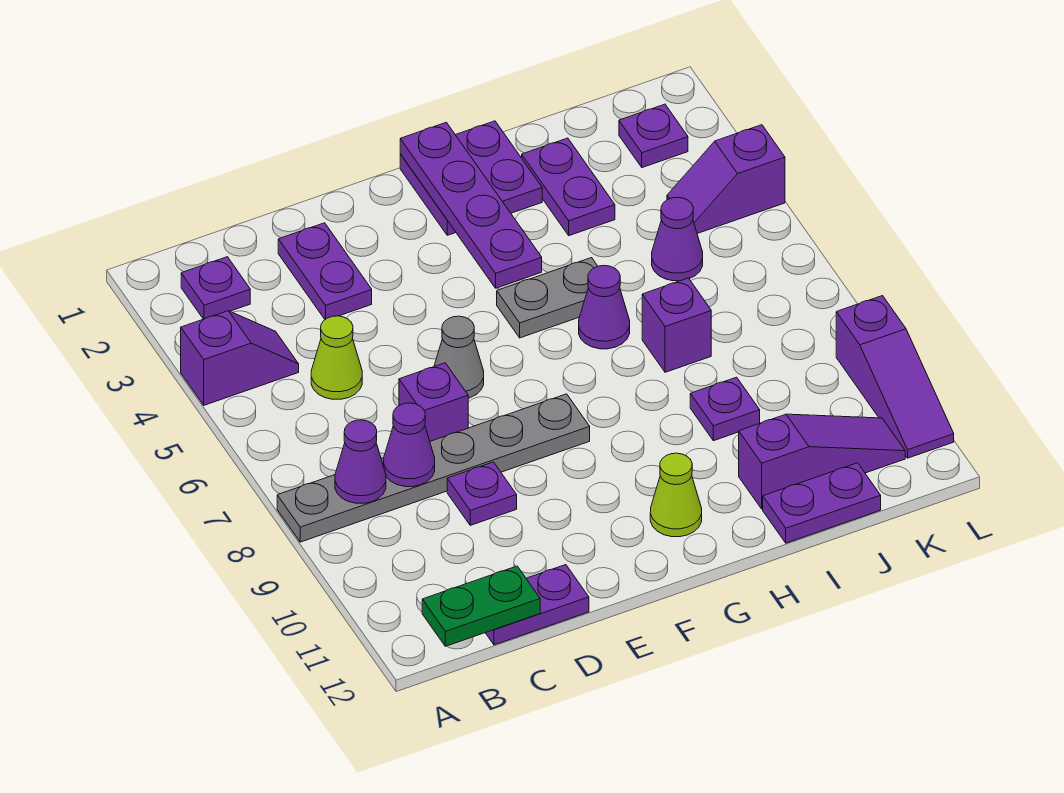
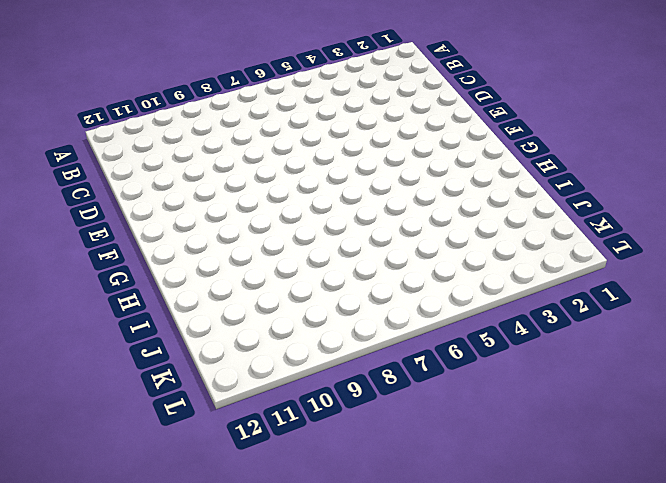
none -> purple 1x2 slope [181,311,299,405]
none -> grey 1x6 plate [277,394,590,542]
none -> purple 1x1 plate [181,257,250,319]

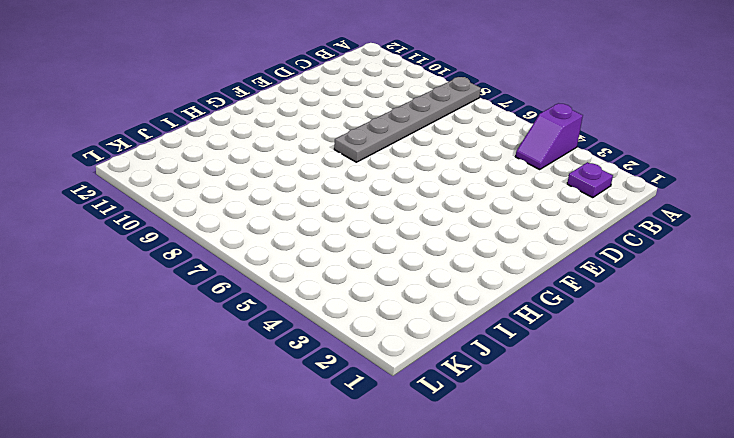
none -> lime 1x1 cone [311,316,362,399]
none -> purple 1x2 plate [486,565,589,645]
none -> purple 1x2 plate [278,223,372,319]

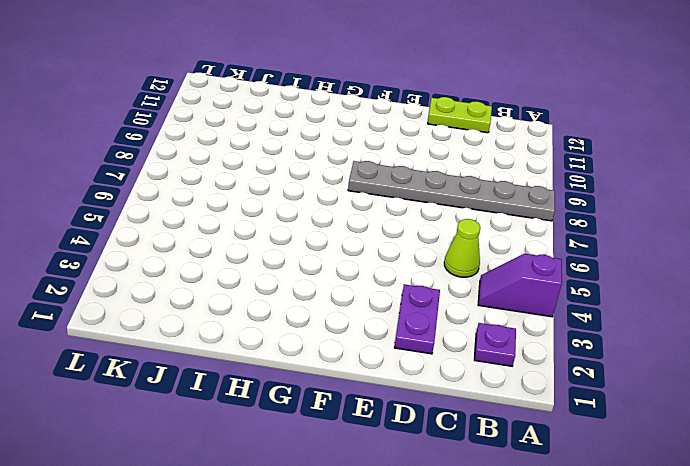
lime 1x2 plate [428,97,492,133] -> purple 1x2 plate [486,565,589,645]
none -> purple 1x1 brick [399,363,468,441]
none -> purple 1x1 plate [447,462,517,525]
none -> grey 1x1 cone [434,316,484,398]

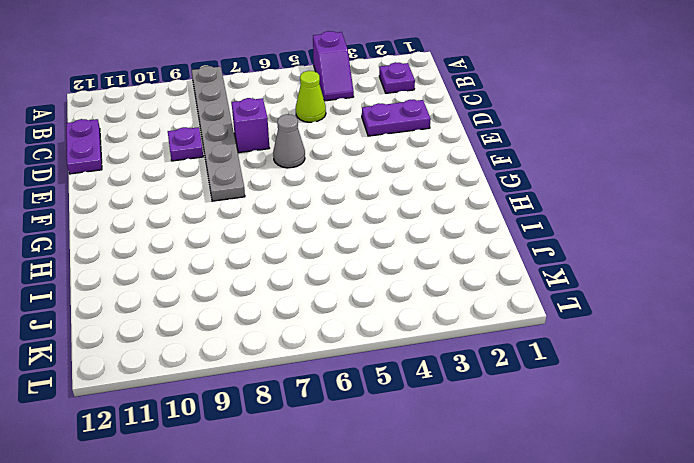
none -> purple 2x2 plate [400,121,542,235]
none -> grey 1x2 plate [497,258,598,338]
none -> lime 1x1 cone [650,453,702,537]

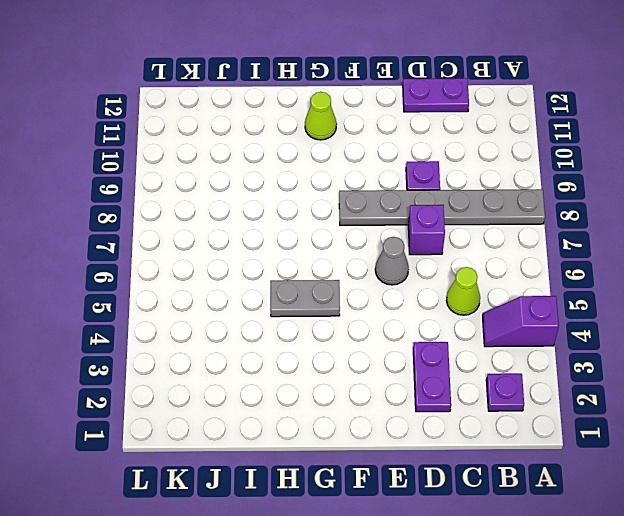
none -> purple 2x2 plate [400,121,542,235]
none -> purple 1x1 cone [579,266,630,349]
none -> purple 1x2 plate [522,138,615,236]

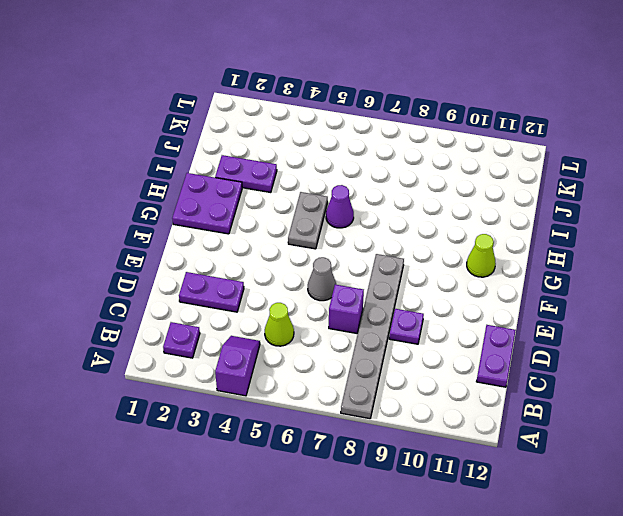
none -> purple 1x1 brick [642,278,711,372]
none -> purple 1x1 plate [690,377,760,441]
none -> purple 1x3 slope [739,414,905,509]

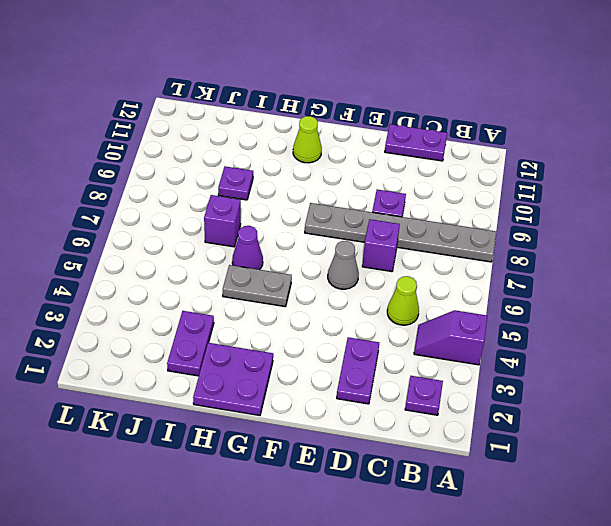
none -> purple 1x3 slope [739,414,905,509]
none -> purple 1x2 plate [763,463,881,543]
none -> purple 1x1 cone [652,197,703,281]

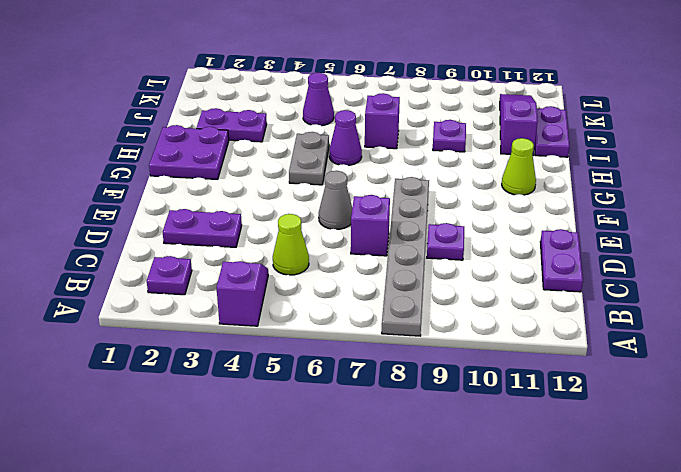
none -> purple 1x1 plate [619,104,688,168]
none -> purple 1x2 slope [667,125,785,234]
none -> purple 1x3 slope [836,296,954,458]

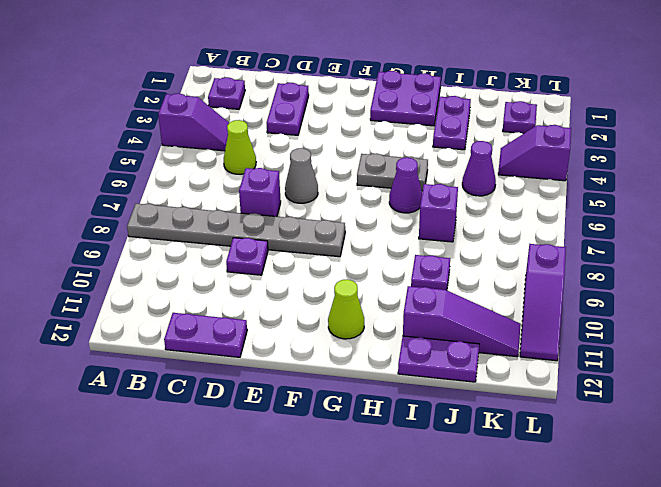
none -> purple 1x1 cone [335,420,386,503]
none -> green 1x2 plate [422,566,540,646]
none -> purple 1x1 cone [384,403,435,487]

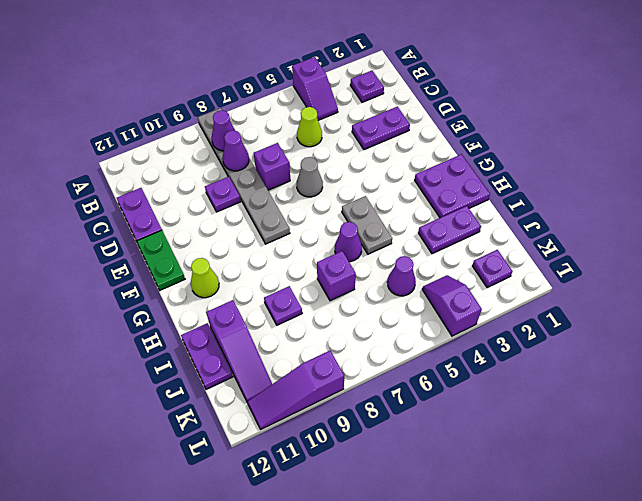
green 1x2 plate [137,230,185,290] -> green 1x2 plate moved to [422,566,540,646]
none -> purple 1x4 plate [400,122,542,288]

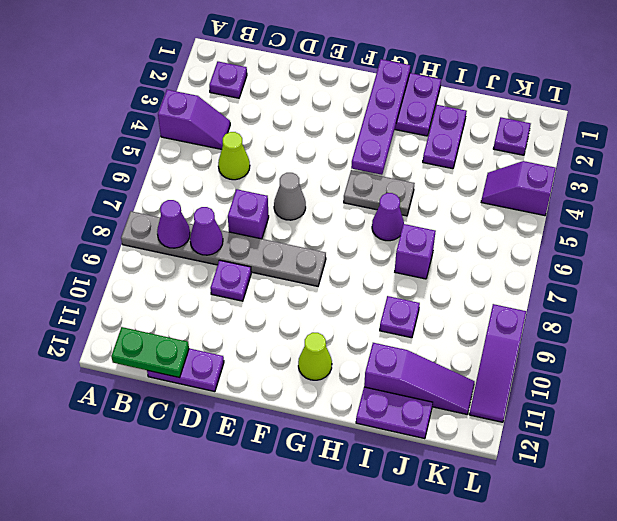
none -> purple 1x2 plate [278,223,372,319]
none -> purple 1x1 cone [652,197,703,281]

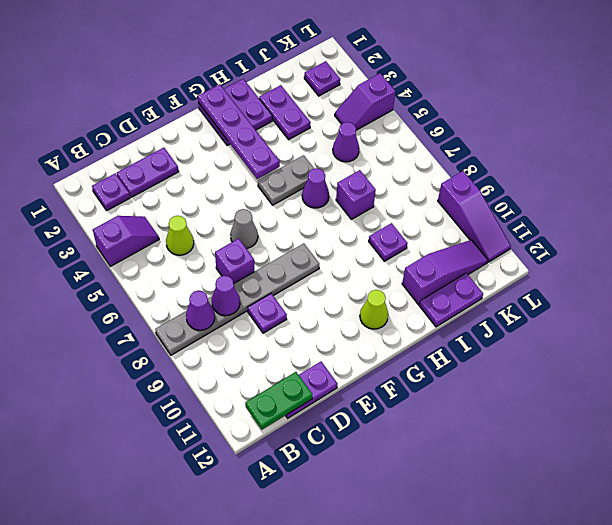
purple 1x2 plate [117,148,179,197] -> purple 1x2 plate turned to [278,223,372,319]

